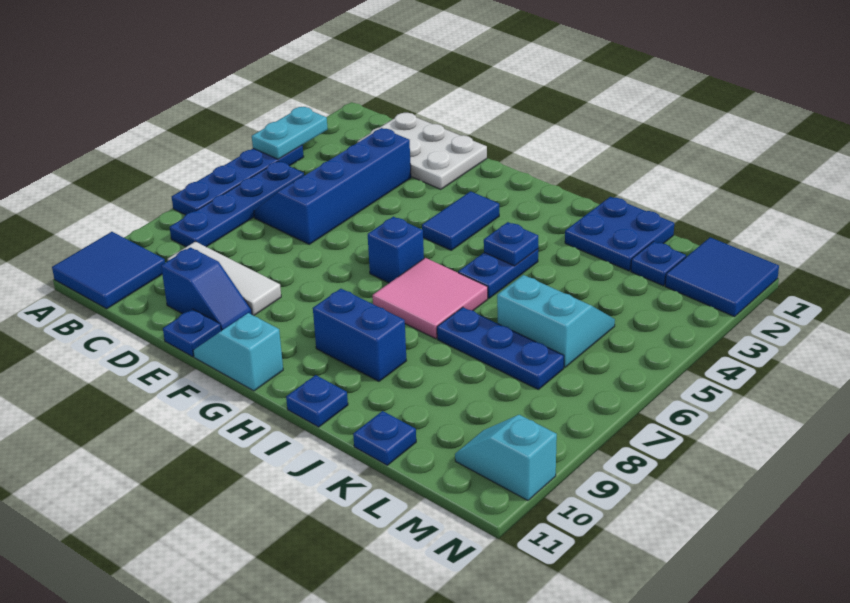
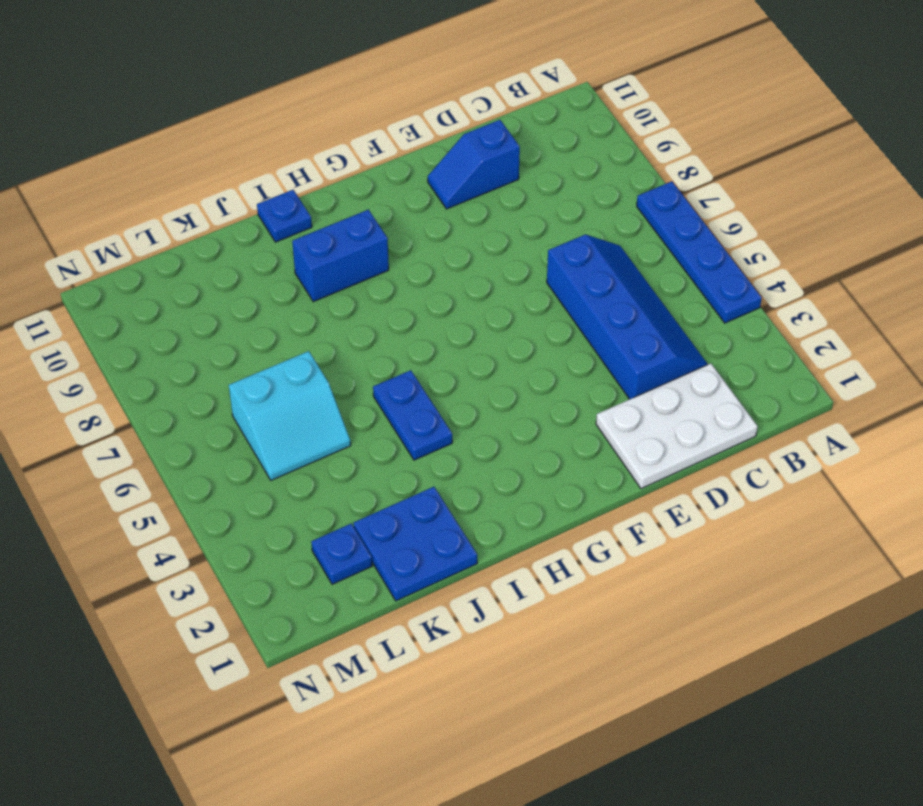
none -> blue 2x2 tile [52,232,165,309]
none -> blue 1x4 plate [170,161,304,247]
none -> white 1x3 tile [167,241,281,315]

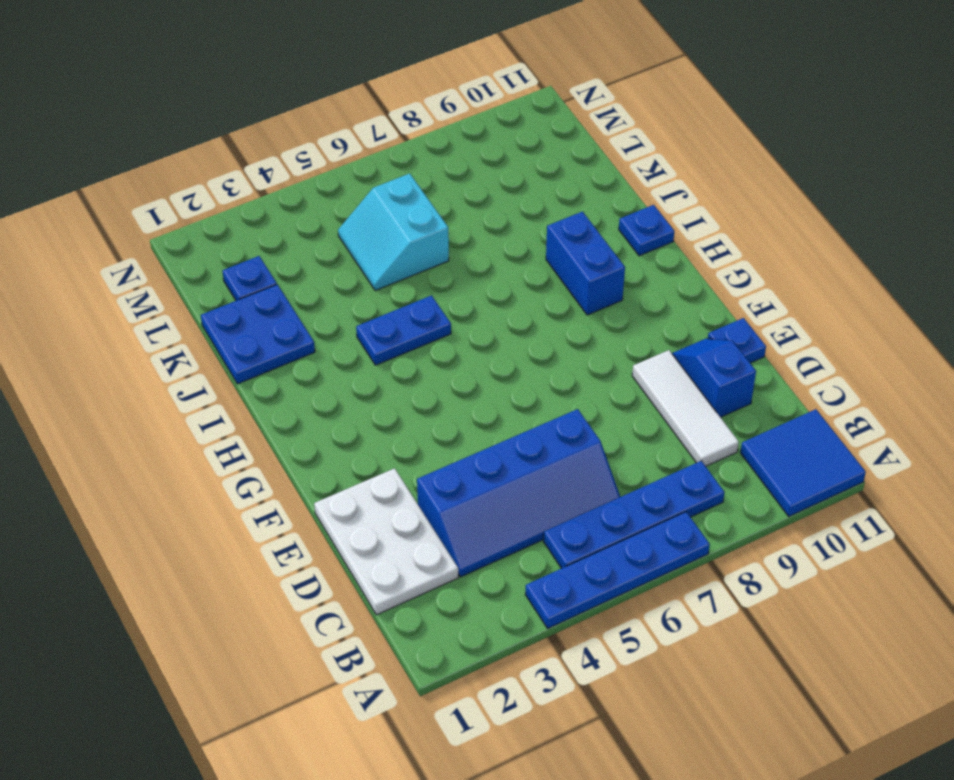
none -> cyan 1x2 slope [193,313,283,391]
none -> blue 1x2 tile [422,191,499,250]
none -> blue 1x1 brick [368,217,424,283]

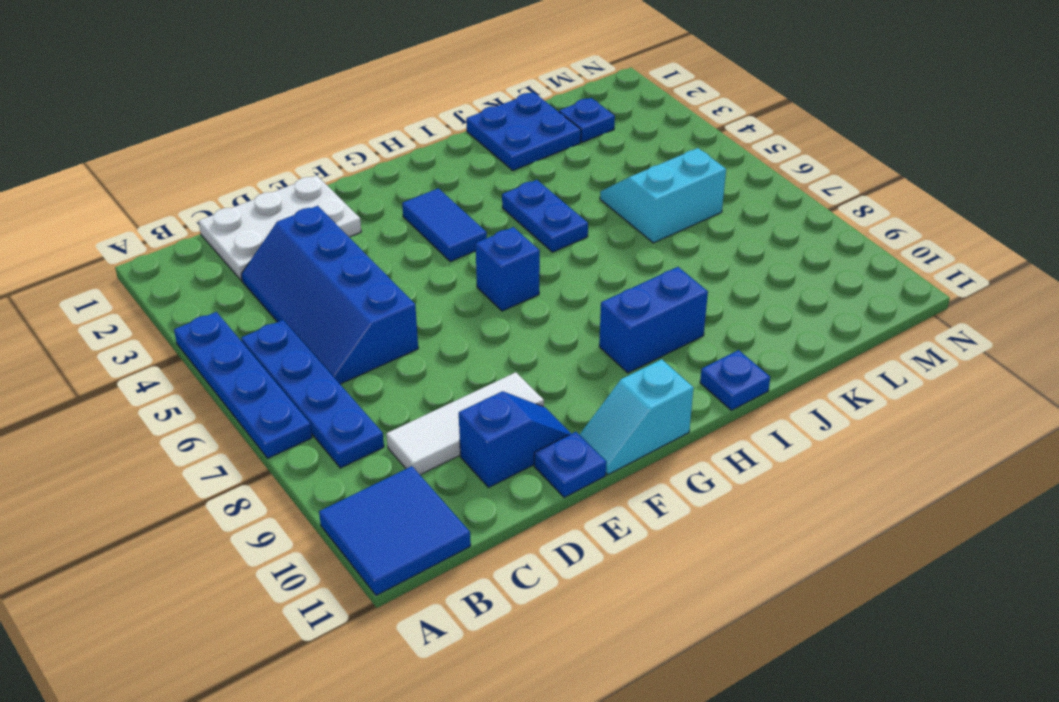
none -> pink 2x2 tile [373,258,488,339]
none -> blue 1x3 plate [437,307,564,389]
none -> blue 1x1 plate [353,411,416,465]

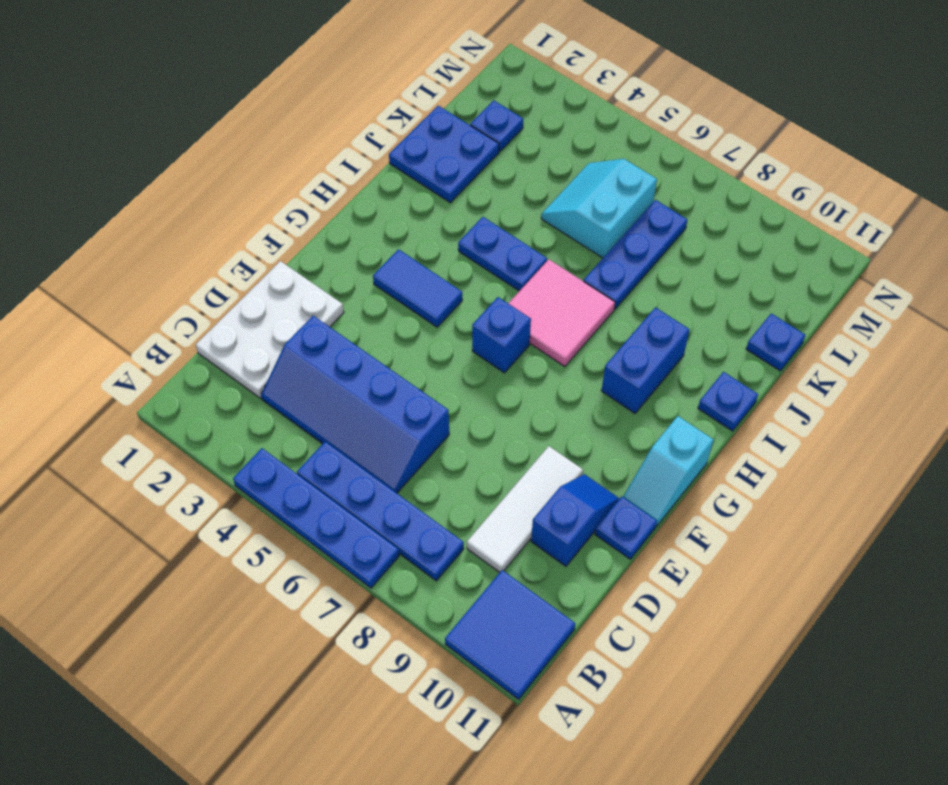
none -> blue 2x2 tile [665,237,779,317]
none -> cyan 1x2 slope [455,415,557,500]
none -> cyan 1x2 plate [252,107,328,159]

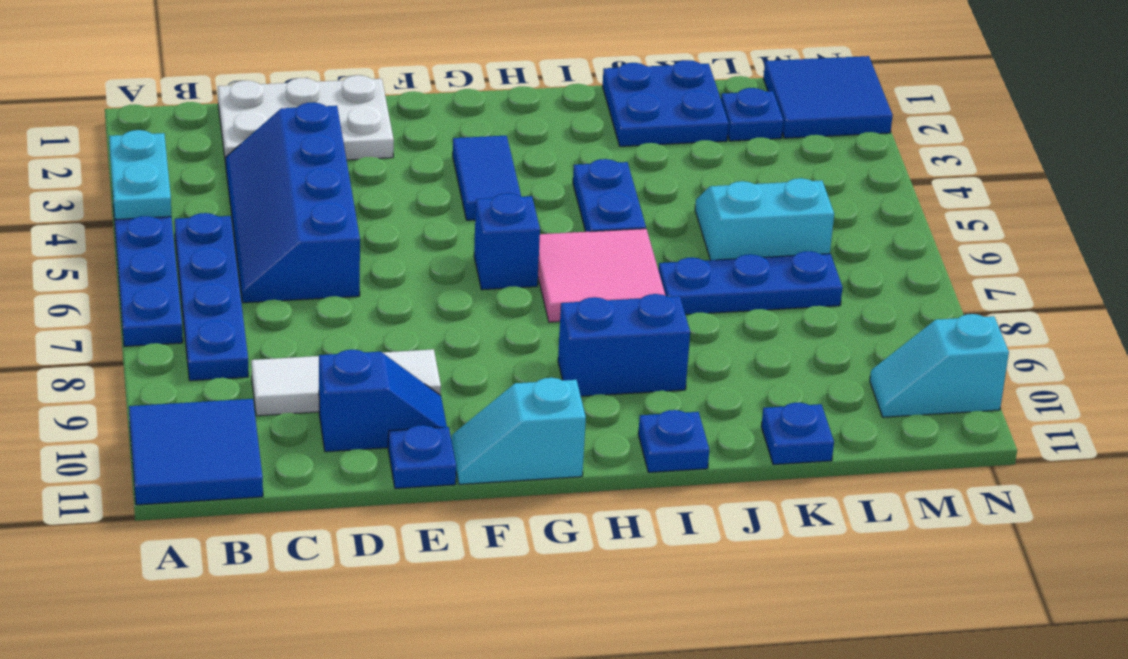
none -> blue 1x1 plate [484,222,538,266]

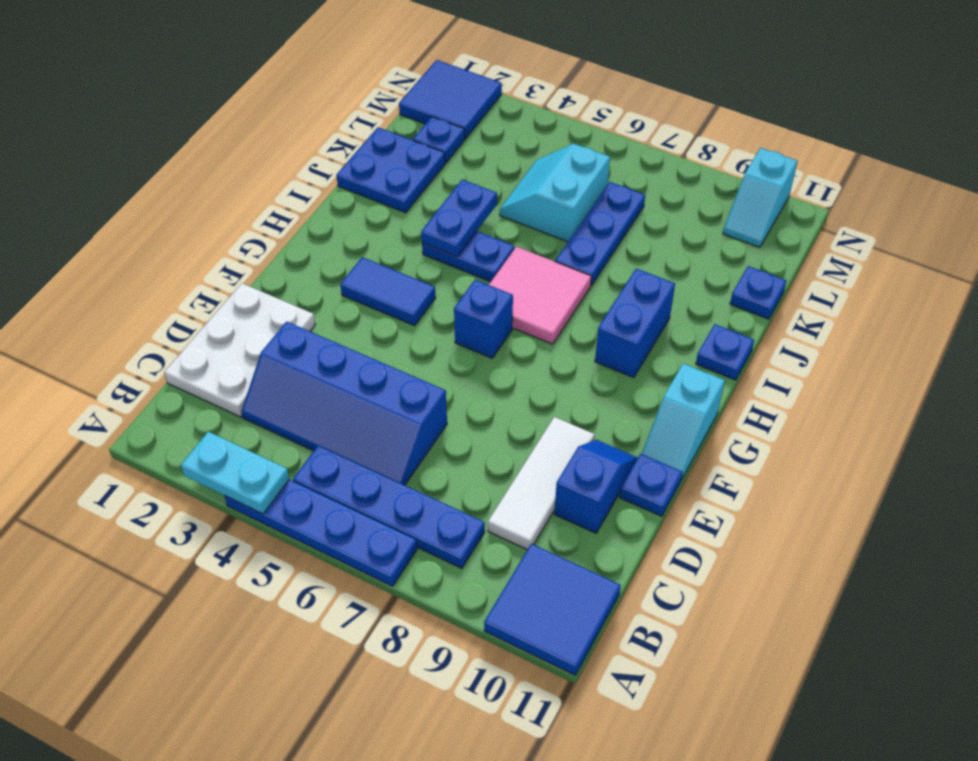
blue 1x2 plate [421,180,497,257] -> blue 1x1 plate [484,222,538,266]

